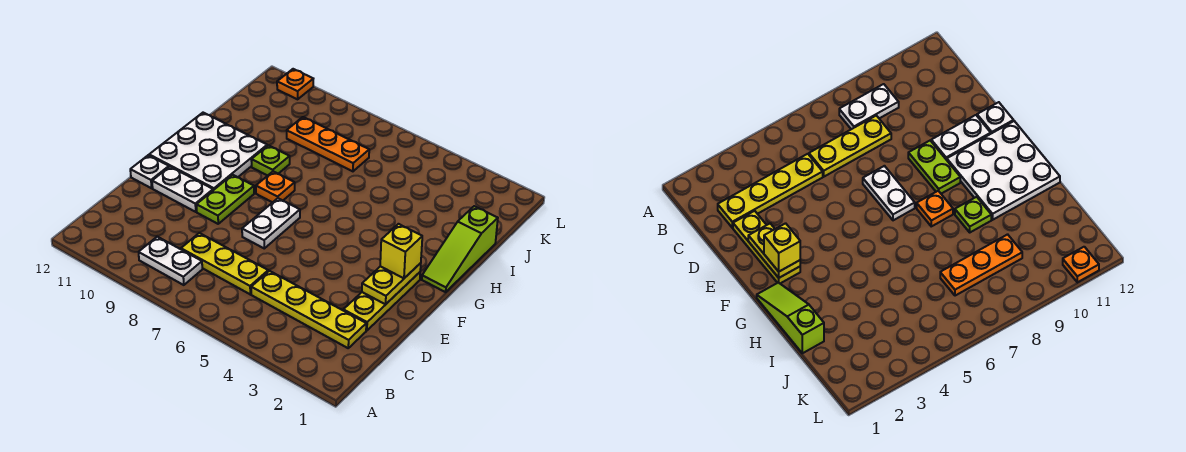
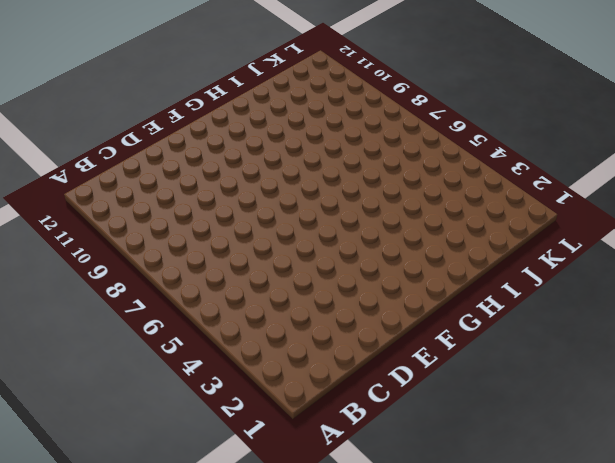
none -> white 1x2 plate [139,237,202,285]
none -> yellow 1x4 plate [251,271,366,348]
none -> yellow 1x3 plate [181,233,268,294]

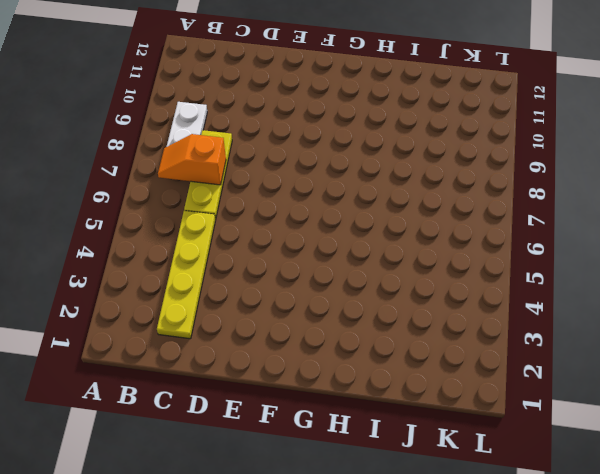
orange 1x2 slope [158,134,226,185] -> none
none -> yellow 1x3 plate [343,272,420,331]
none -> white 1x2 plate [242,198,300,248]
none -> lime 1x2 plate [196,175,254,224]

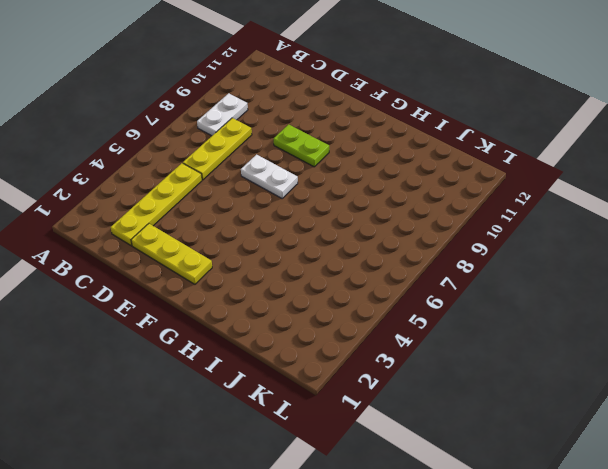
none -> white 1x2 plate [152,167,213,212]
none -> white 1x1 plate [130,155,169,188]
none -> white 3x3 plate [149,113,267,190]

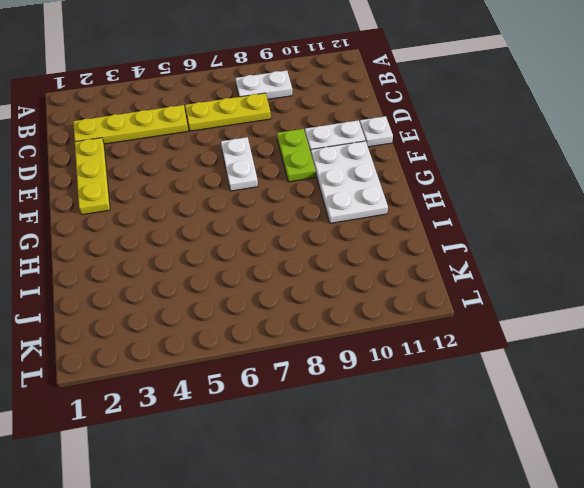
white 2x3 plate [311,141,388,223] -> white 3x3 plate [149,113,267,190]
none -> lime 1x3 slope [422,206,498,292]
none -> orange 1x1 plate [256,171,295,202]
none -> lime 1x1 plate [251,145,290,176]

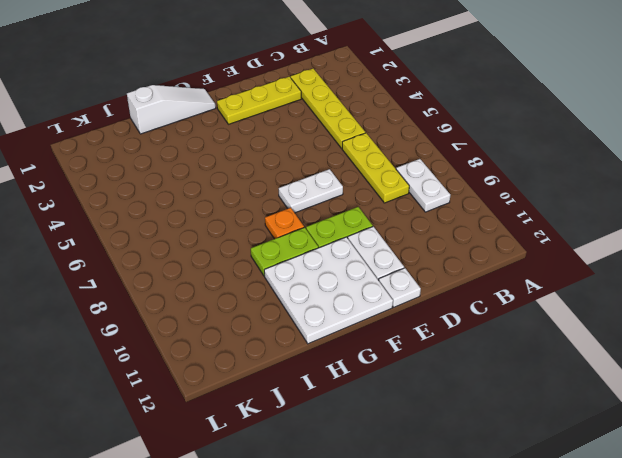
white 1x3 slope [127,85,216,134] -> lime 1x3 slope [422,206,498,292]
lime 1x2 plate [251,228,318,276] -> lime 1x1 plate [251,145,290,176]
none -> orange 1x3 plate [287,117,369,171]
none -> orange 1x1 plate [277,69,313,99]
none -> yellow 1x2 plate [362,263,421,304]

